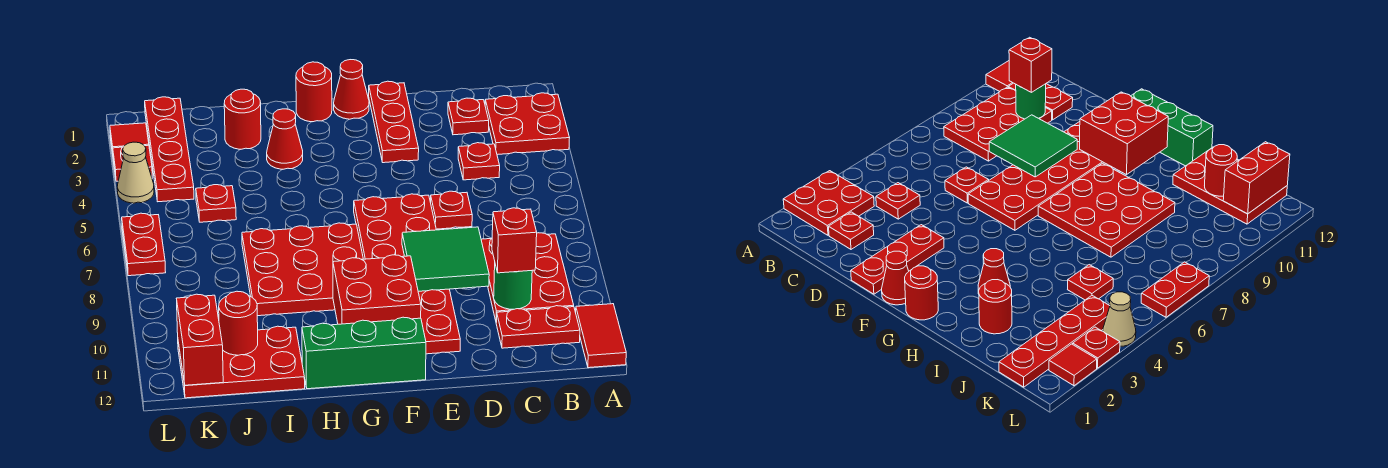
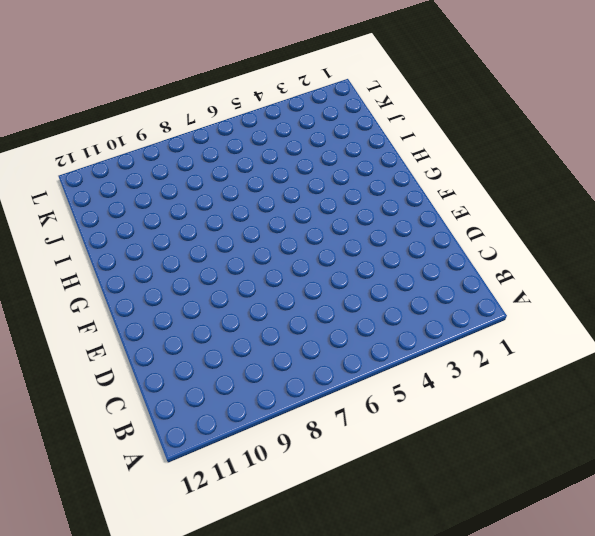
none -> red 2x2 plate [485,93,569,155]
none -> red 1x2 tile [576,304,626,368]
none -> red 2x3 plate [481,233,574,322]

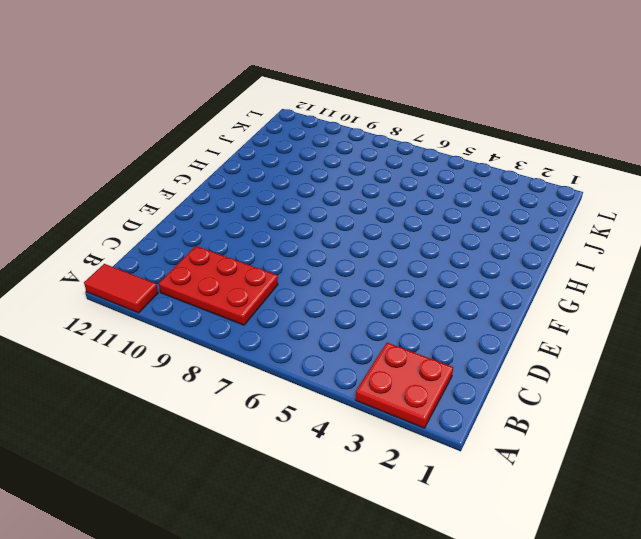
none -> red 1x2 plate [496,306,580,348]
none -> red 1x1 plate [448,98,489,135]
none -> red 1x1 plate [458,143,500,180]

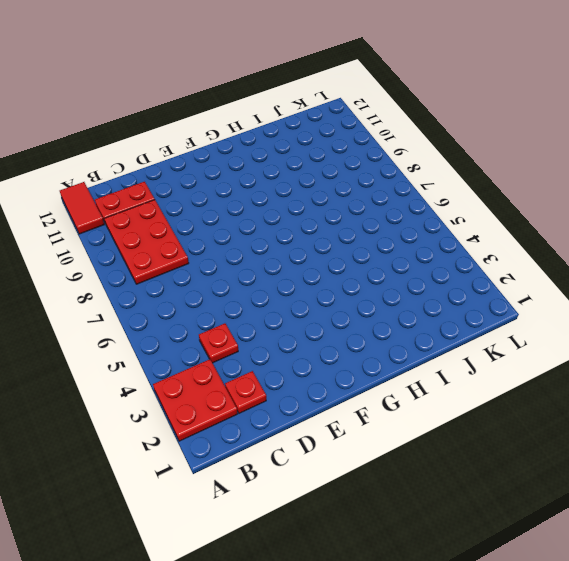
none -> red 1x1 plate [431,191,472,229]
none -> red 1x3 plate [369,81,419,163]
none -> red 2x6 plate [354,194,460,354]

